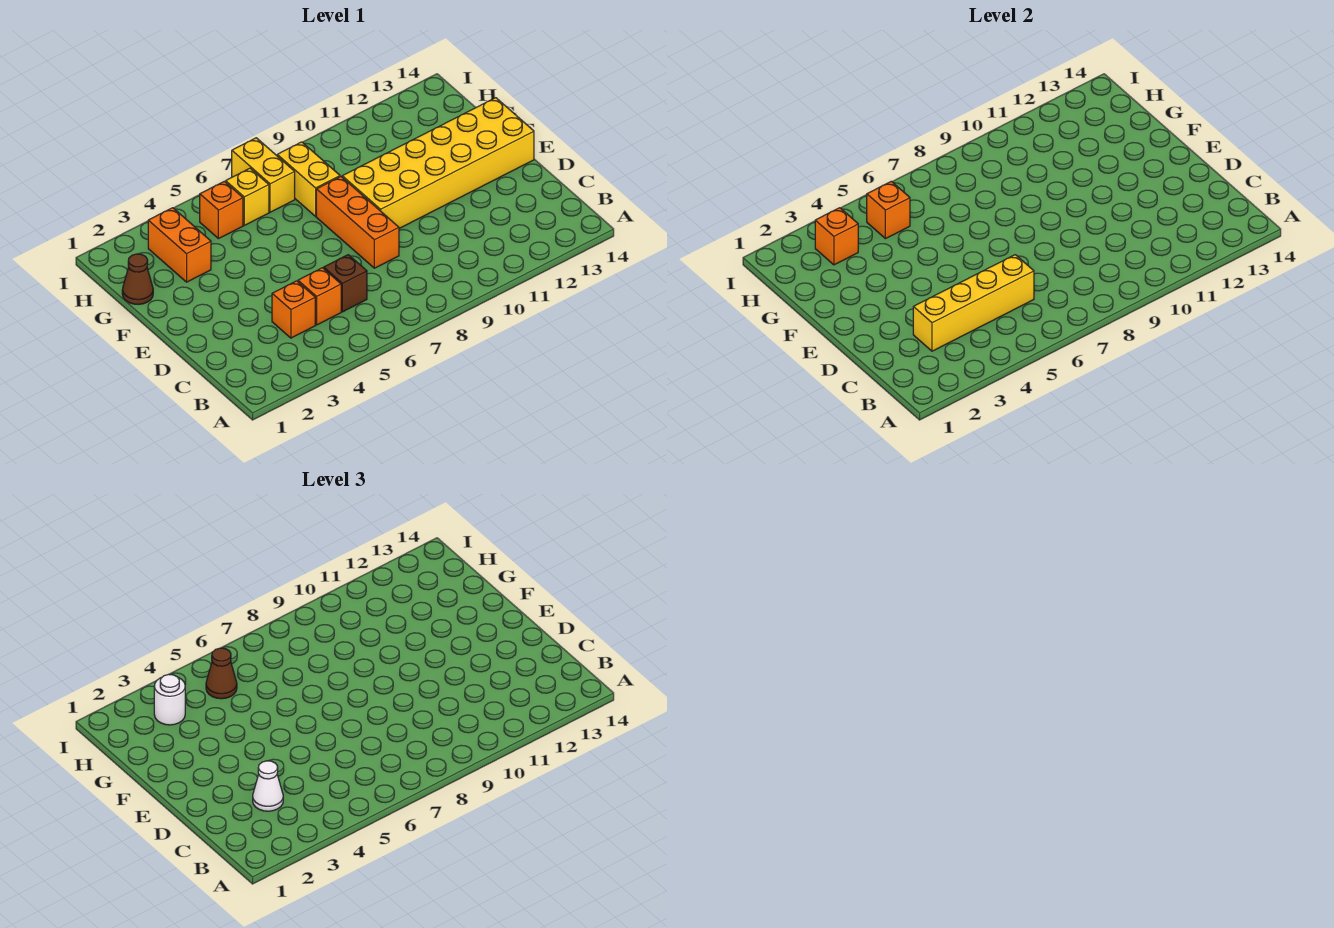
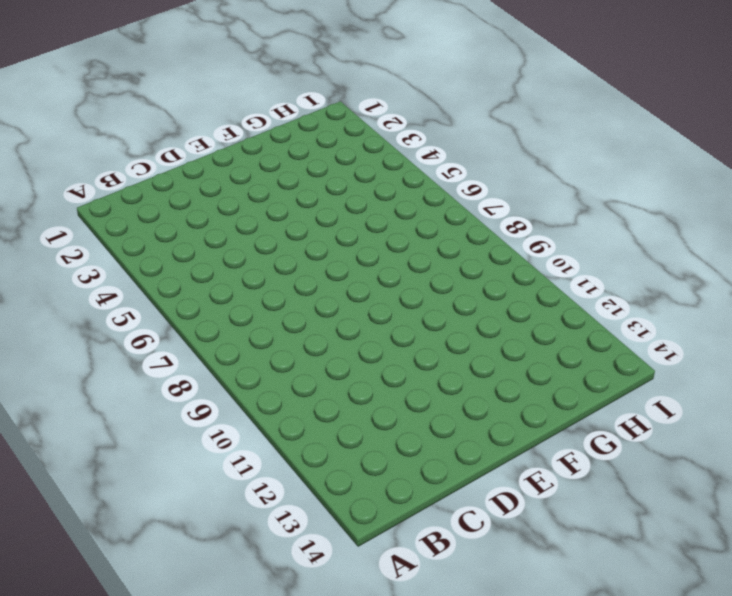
none -> orange 1x1 brick [272,281,315,338]
none -> orange 1x1 brick [298,268,341,325]
none -> brown 1x1 brick [324,255,367,312]

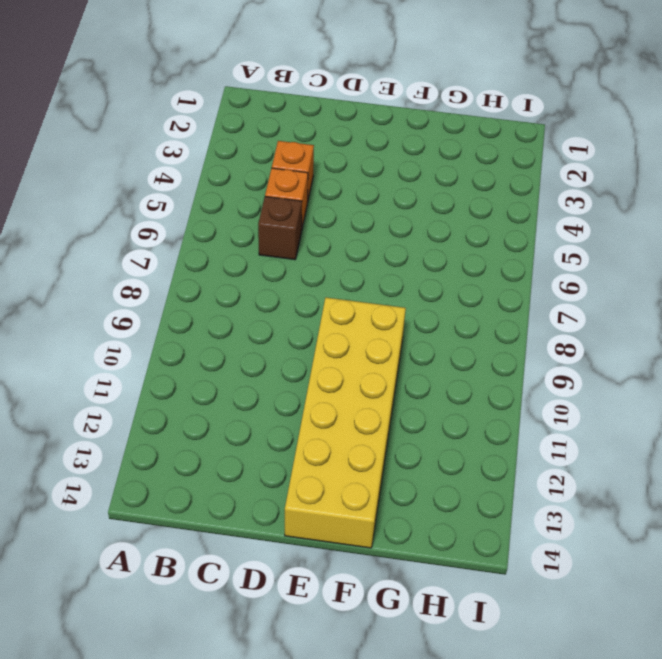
none -> orange 1x3 brick [316,177,399,268]
none -> brown 1x1 cone [122,254,153,304]
none -> orange 1x2 brick [148,208,211,282]

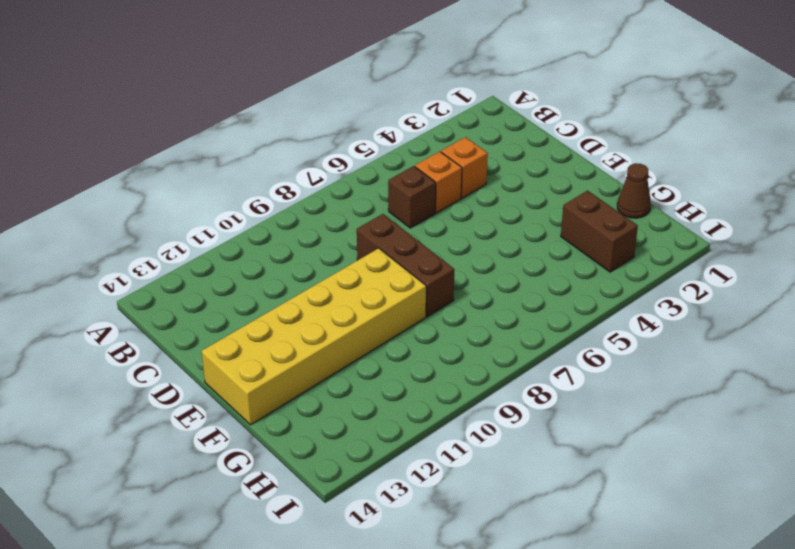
brown 1x3 brick [357,214,454,316] -> orange 1x3 brick [316,177,399,268]
brown 1x2 brick [561,191,638,272] -> orange 1x2 brick [148,208,211,282]
none -> yellow 1x2 brick [277,142,340,216]
none -> orange 1x1 brick [200,181,243,239]
none -> yellow 1x1 brick [226,168,269,225]

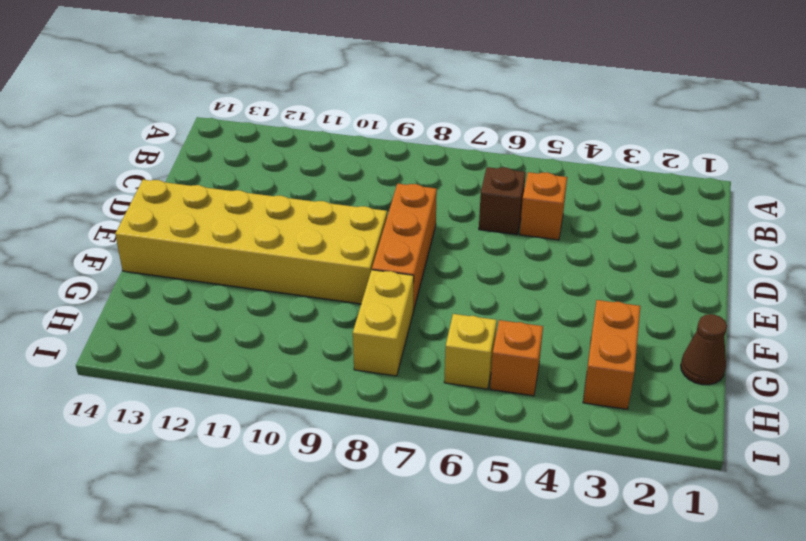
none -> orange 1x1 brick [272,281,315,338]
none -> yellow 1x2 brick [232,138,295,212]
none -> yellow 1x4 brick [913,255,1034,351]

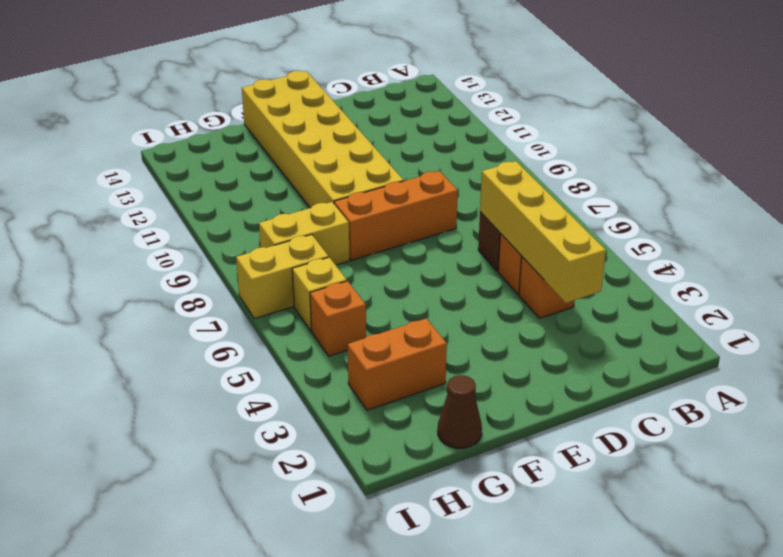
none -> orange 1x1 brick [815,208,858,265]
none -> orange 1x1 brick [867,181,910,239]
none -> white 1x1 cone [253,761,283,811]

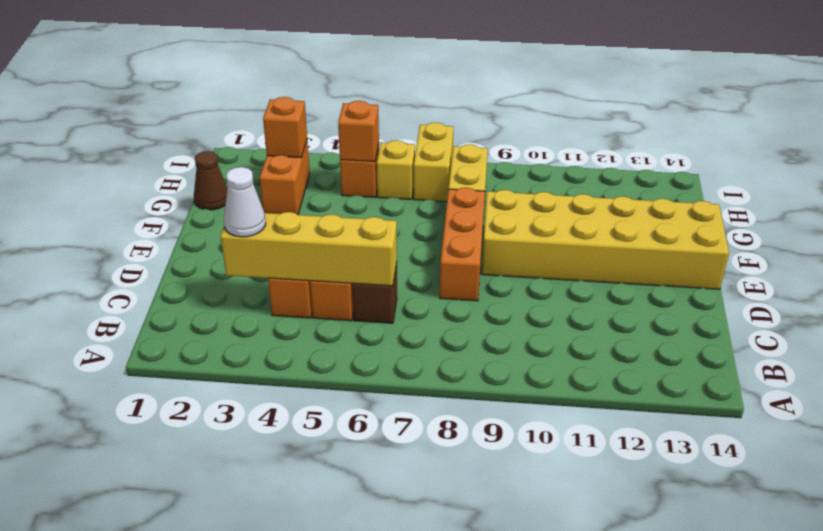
none -> white 1x1 round brick [154,674,185,725]
none -> brown 1x1 cone [206,648,237,699]

